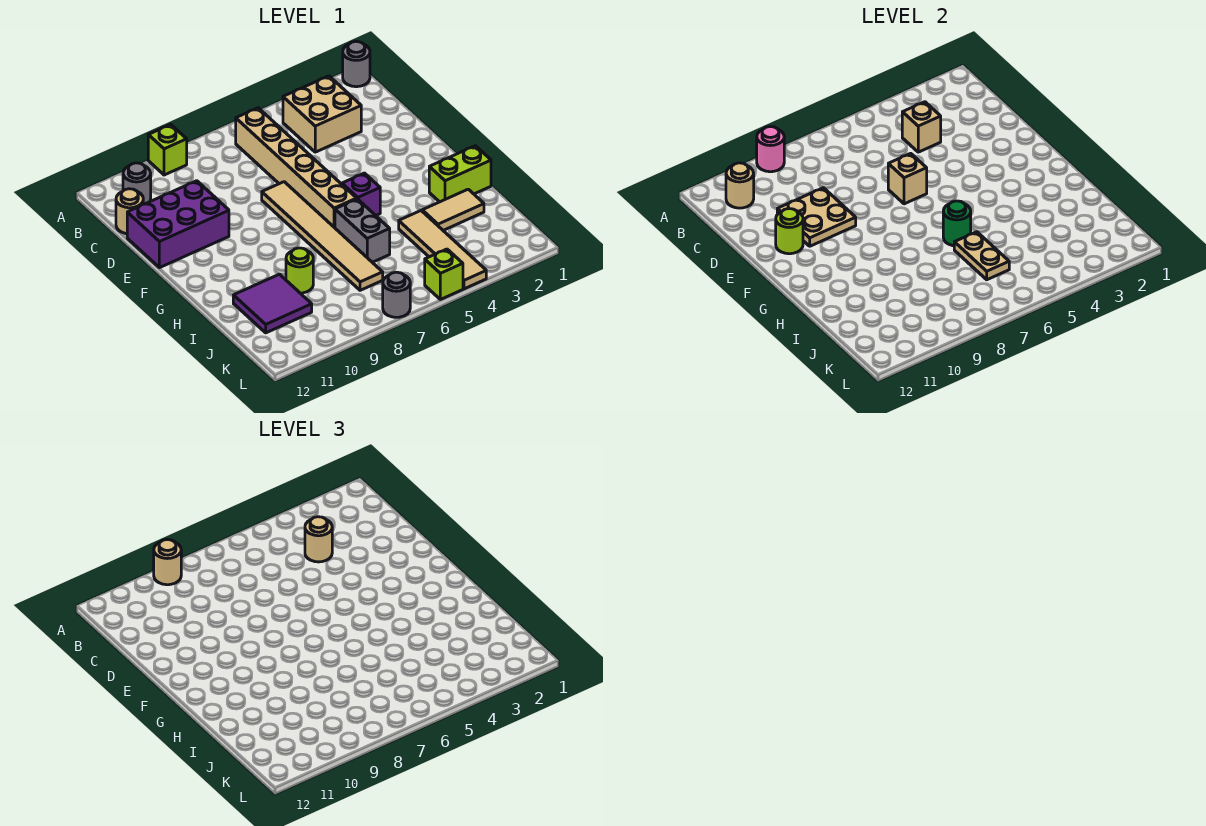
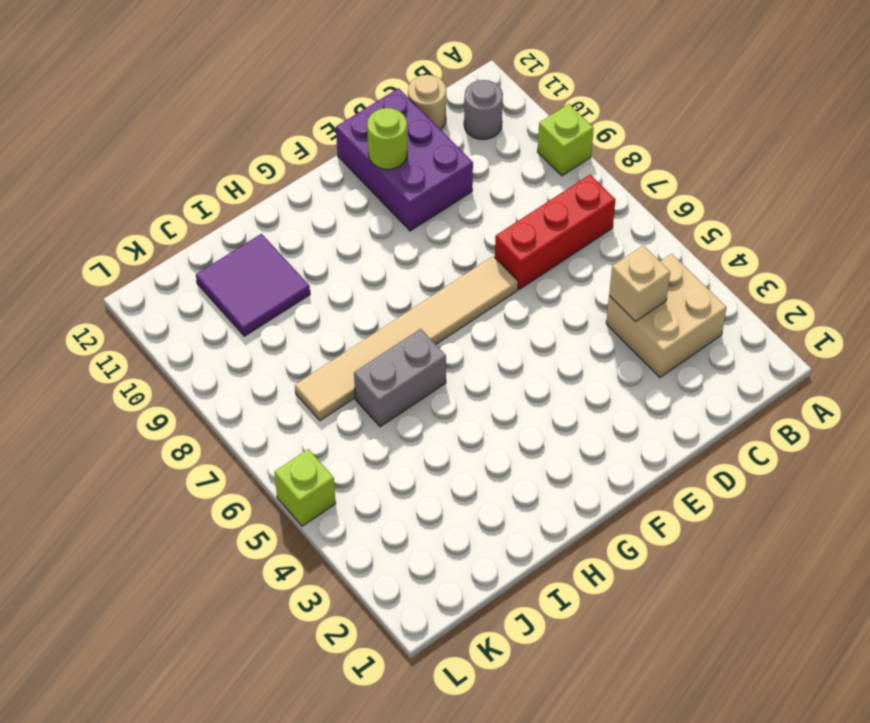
red 1x3 brick [495,175,616,289] -> none
none -> grey 1x1 round brick [343,41,370,87]
none -> tan 1x6 brick [236,108,357,228]
none -> purple 1x1 brick [342,173,380,215]

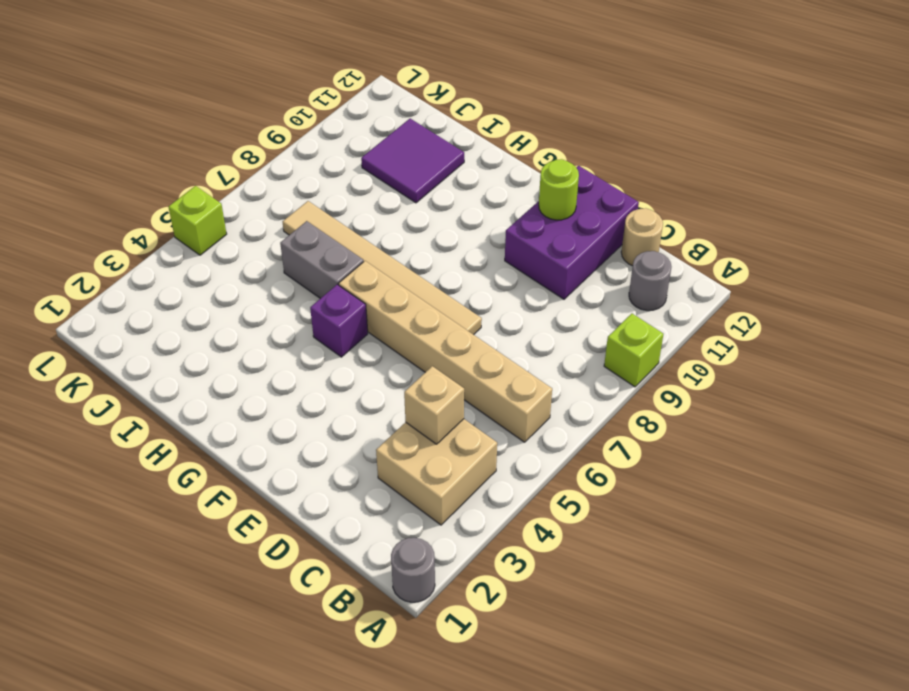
none -> lime 1x2 brick [429,146,491,202]
none -> tan 1x2 tile [422,189,484,230]
none -> tan 1x4 tile [399,211,486,289]

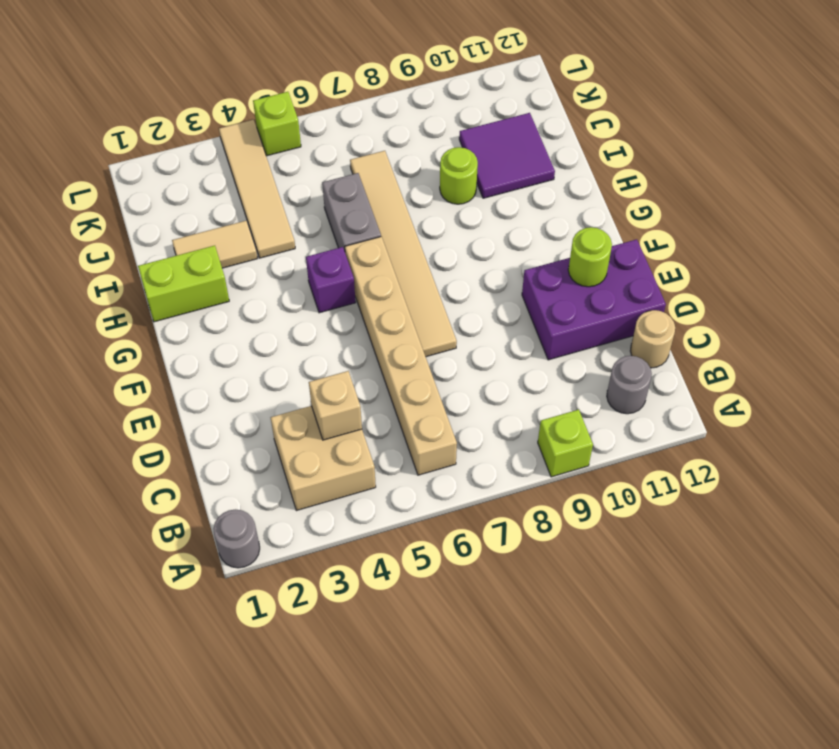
none -> grey 1x1 round brick [383,272,410,317]
none -> pink 1x1 round brick [757,127,784,172]
none -> tan 1x1 round brick [726,163,754,208]

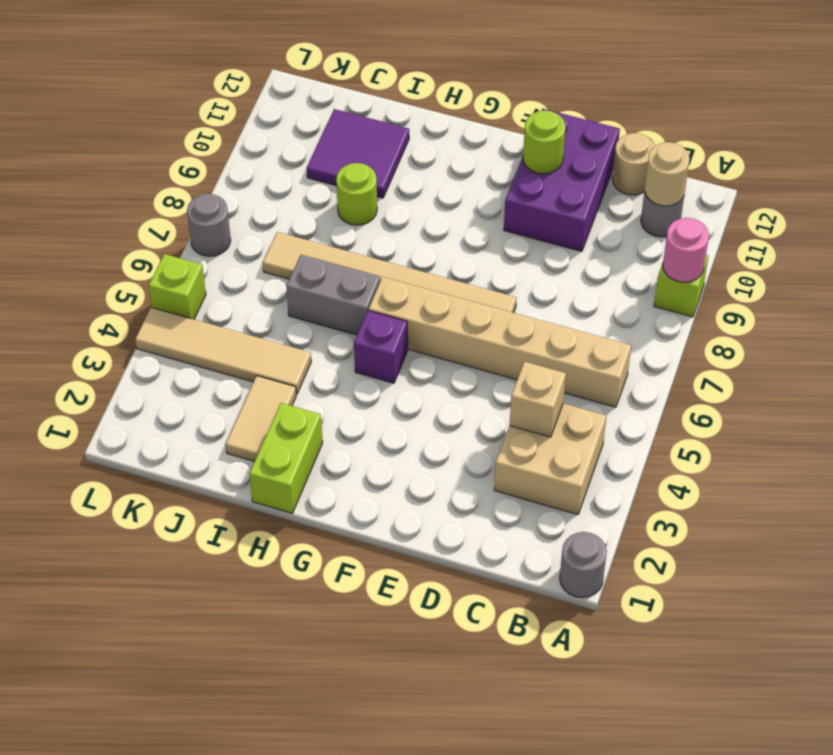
none -> tan 2x2 plate [777,188,856,246]
none -> tan 1x1 brick [888,153,927,204]
none -> green 1x1 round brick [943,201,971,246]

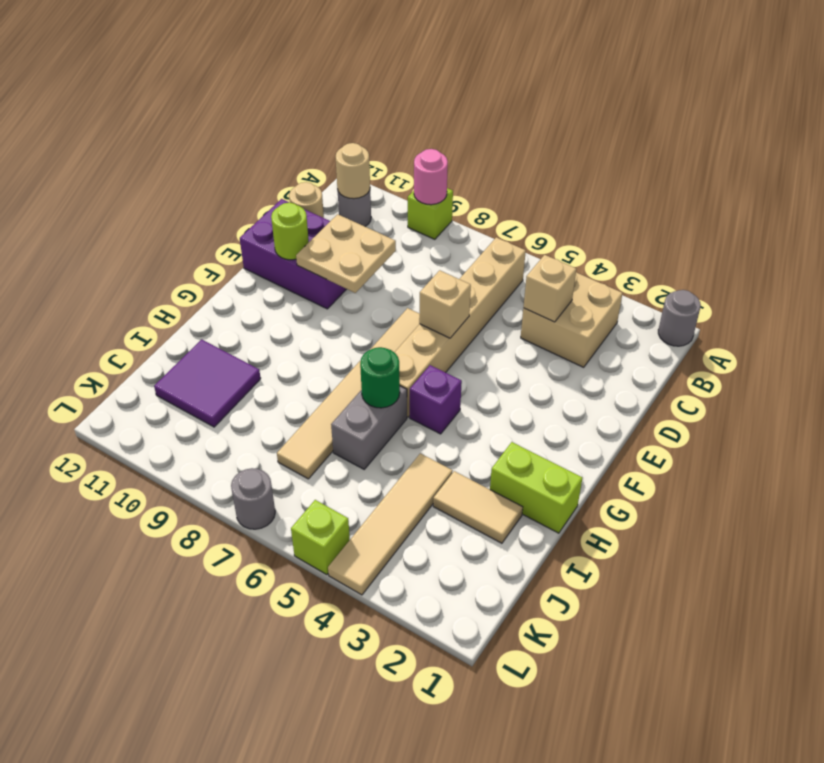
none -> lime 1x1 round brick [286,248,313,293]
none -> tan 1x2 plate [954,232,1009,280]
none -> tan 1x1 round brick [154,540,181,585]

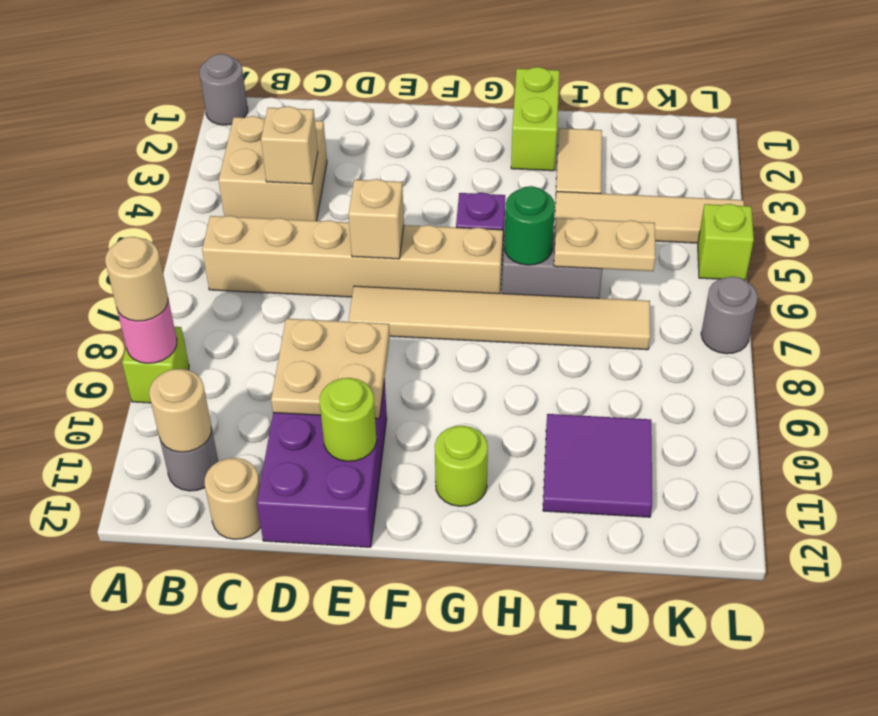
lime 1x1 round brick [435,426,488,506] -> lime 1x1 round brick moved to [286,248,313,293]
none -> tan 1x1 round brick [305,517,332,562]

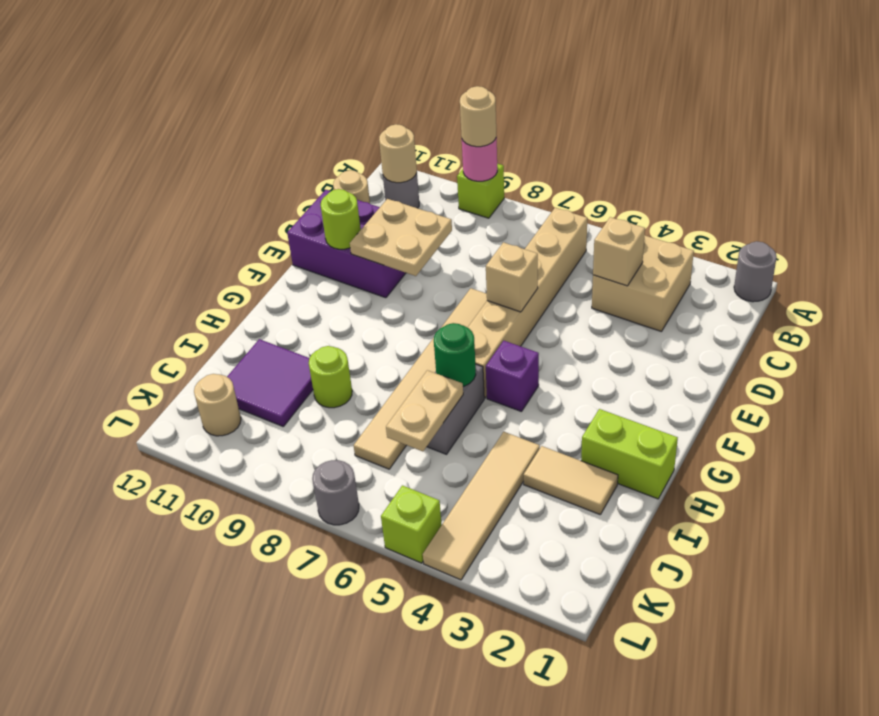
tan 1x1 round brick [194,374,241,436] -> tan 1x1 round brick moved to [305,517,332,562]

